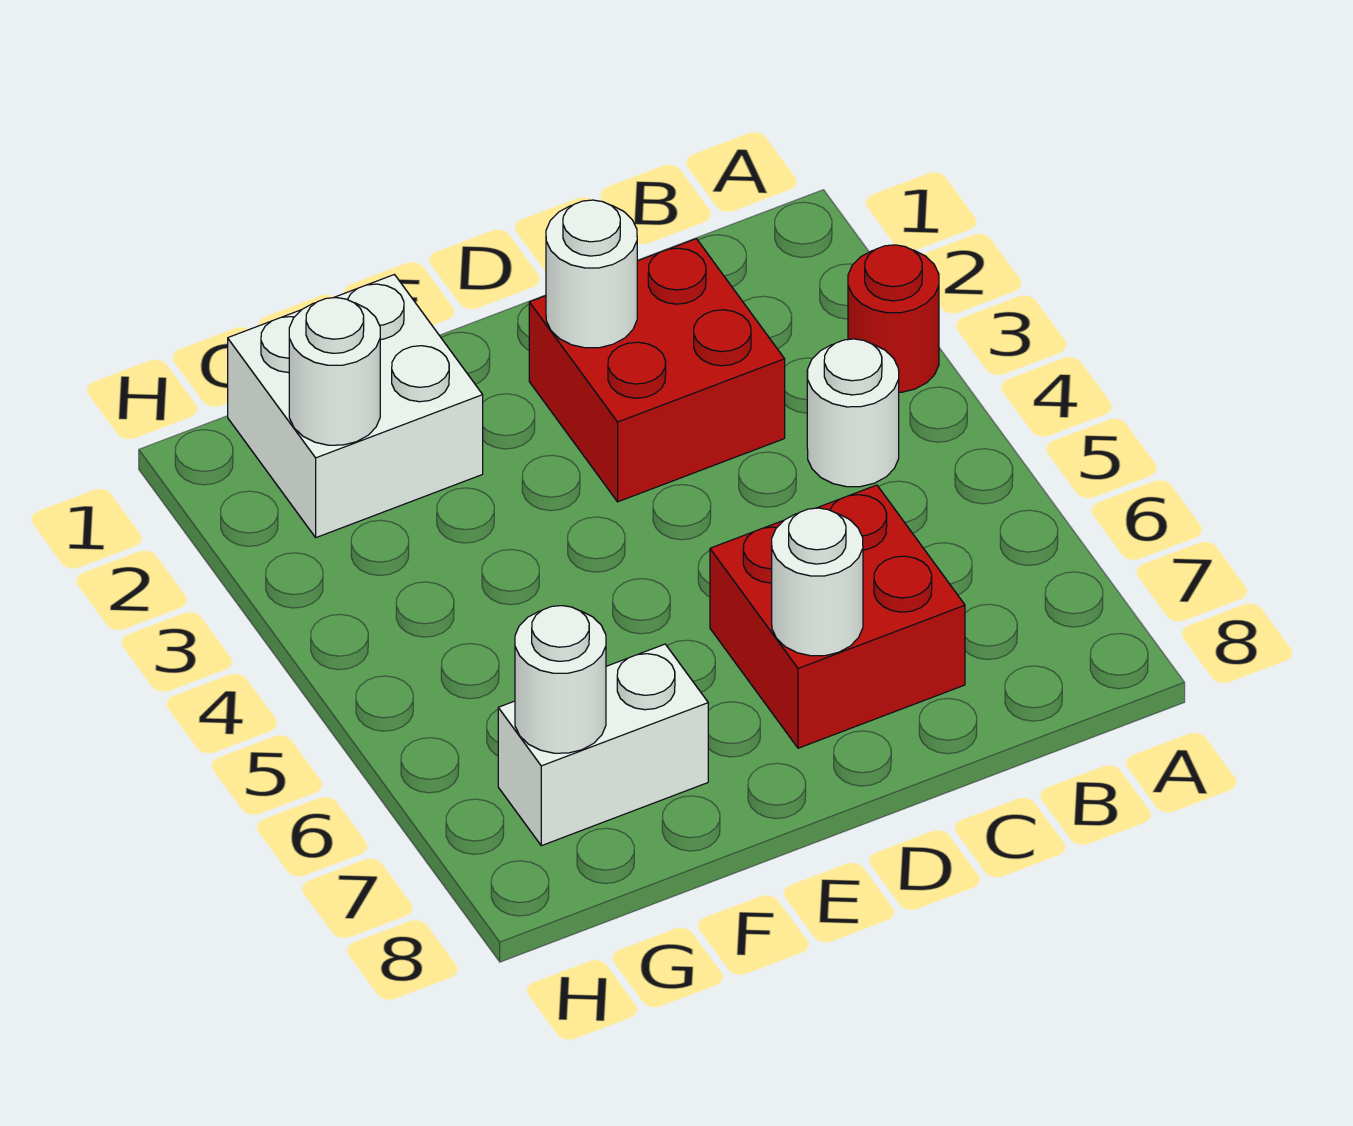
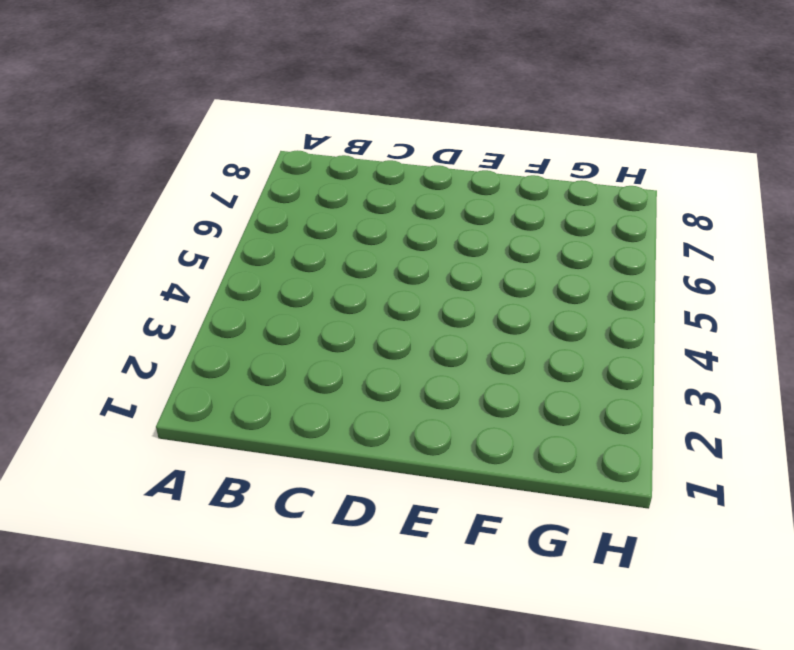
none -> red 1x1 round brick [848,245,939,392]
none -> white 1x1 round brick [807,339,899,487]

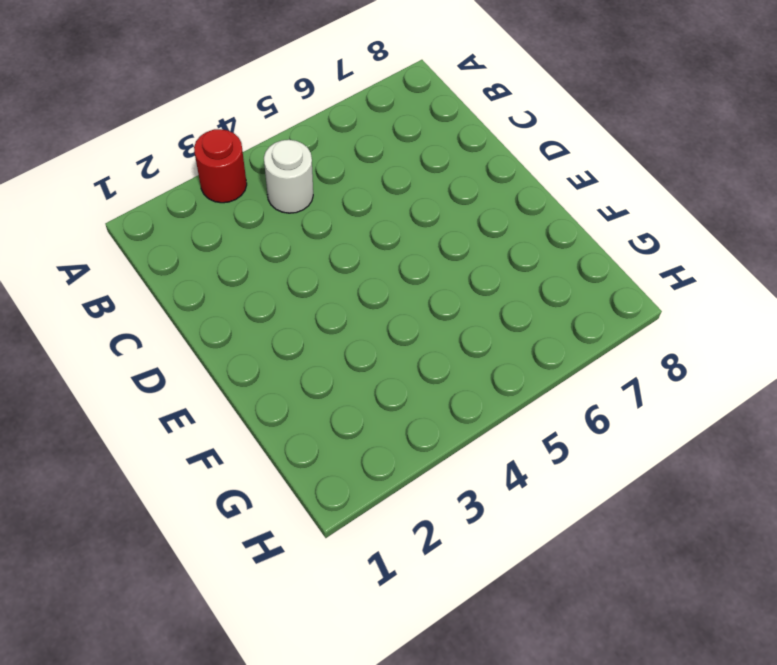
none -> red 2x2 brick [529,239,785,502]
none -> red 2x2 brick [710,485,965,748]

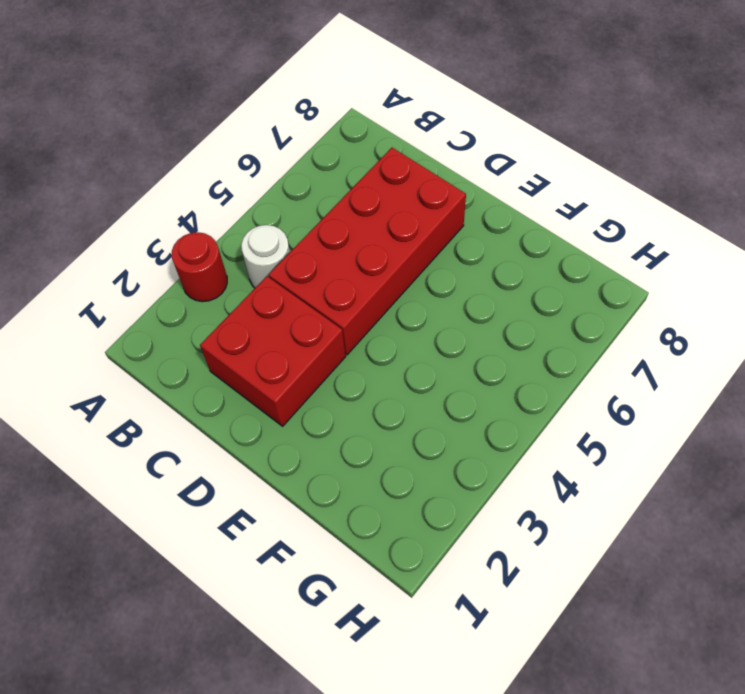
red 2x4 brick [269,148,466,355] -> red 2x2 brick [710,485,965,748]
none -> white 2x2 brick [228,275,483,538]
none -> white 1x2 brick [498,644,708,846]

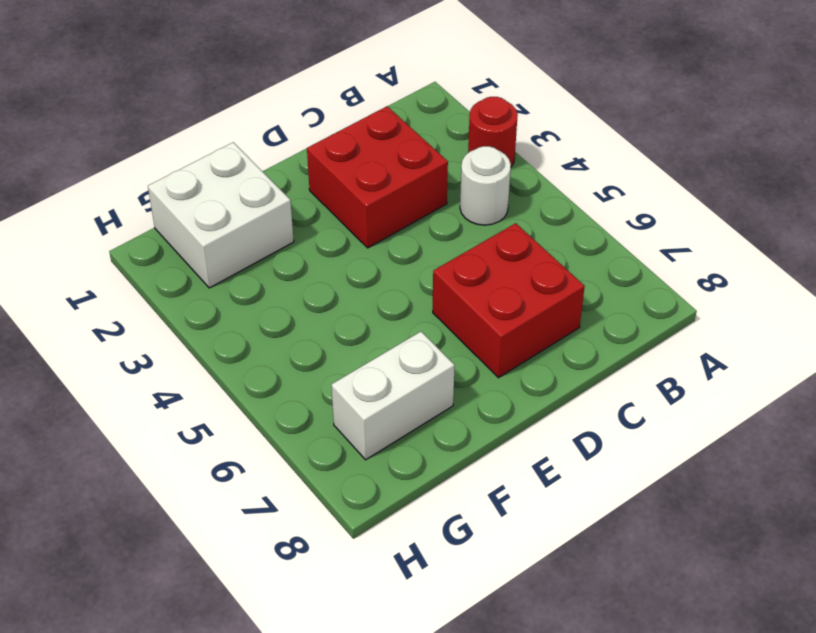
none -> white 1x1 round brick [546,200,637,348]
none -> white 1x1 round brick [772,508,863,656]

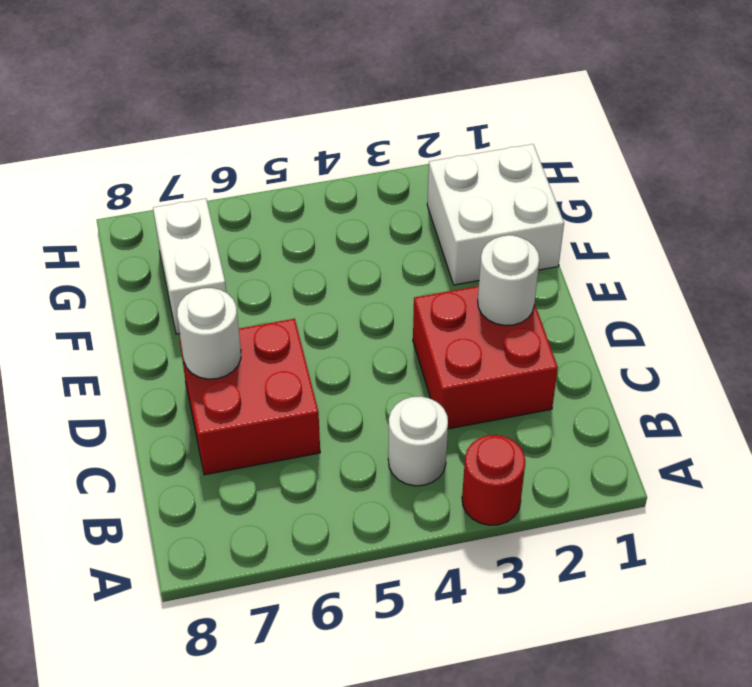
none -> white 1x1 round brick [289,298,380,445]
none -> white 1x1 round brick [515,606,606,753]

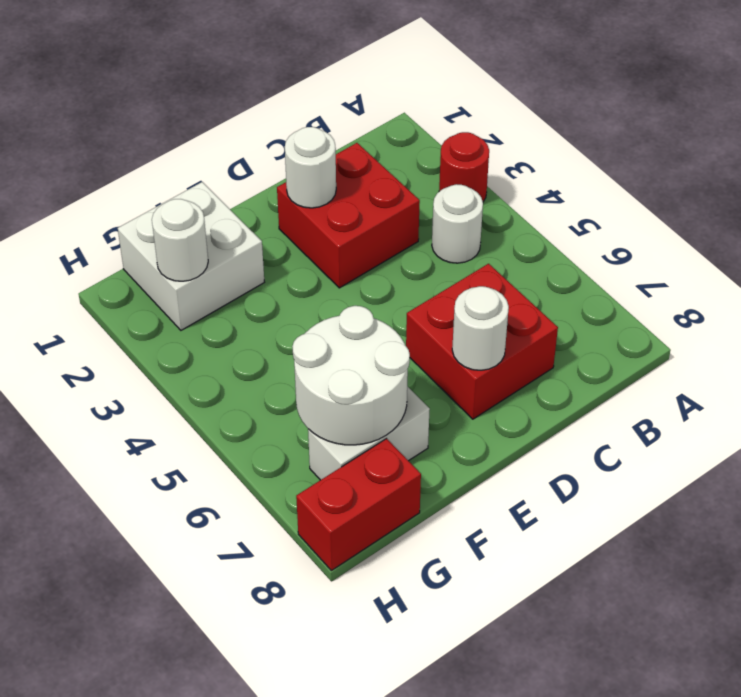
white 2x2 round brick [292,306,410,445] -> white 1x1 round brick [515,606,606,753]
red 1x2 brick [296,439,421,571] -> none

